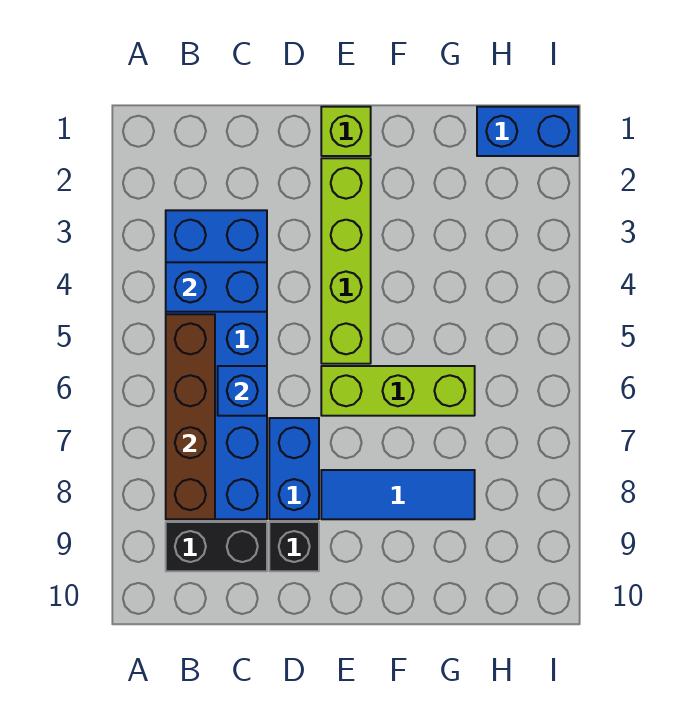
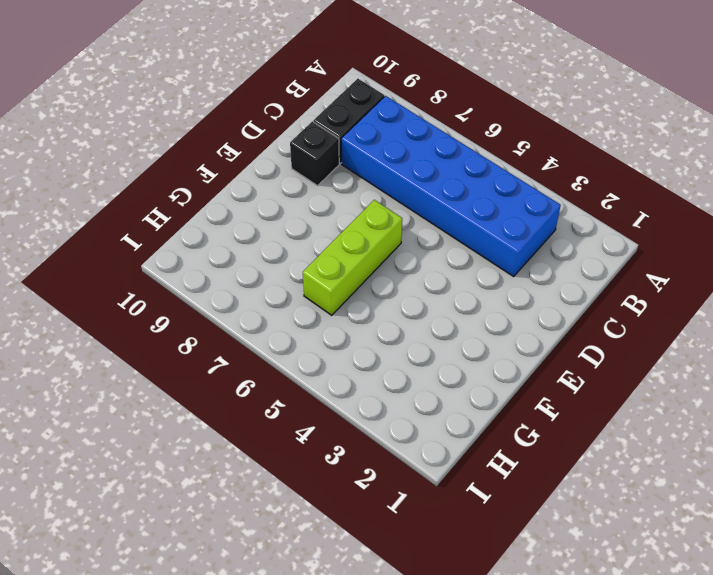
none -> blue 1x2 brick [269,418,319,519]
none -> lime 1x1 brick [321,107,371,156]
none -> lime 1x4 brick [321,158,371,364]

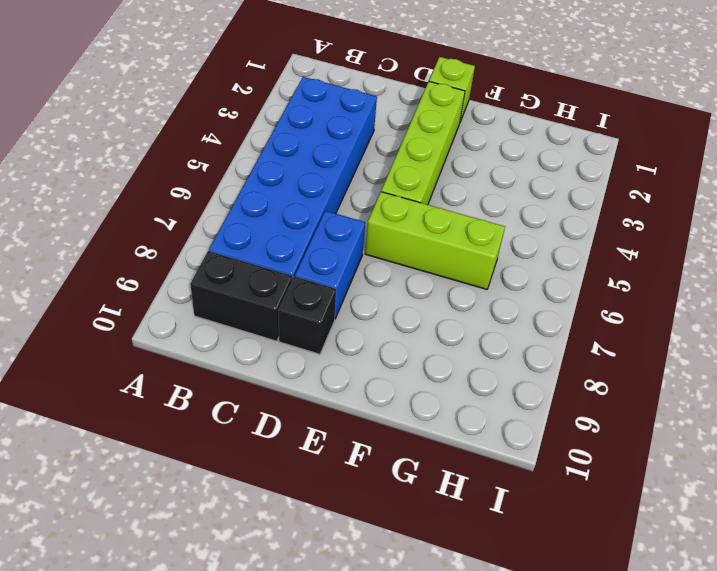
none -> blue 1x3 tile [321,470,475,519]
none -> blue 1x2 brick [477,107,578,156]
none -> blue 1x2 brick [166,262,267,312]

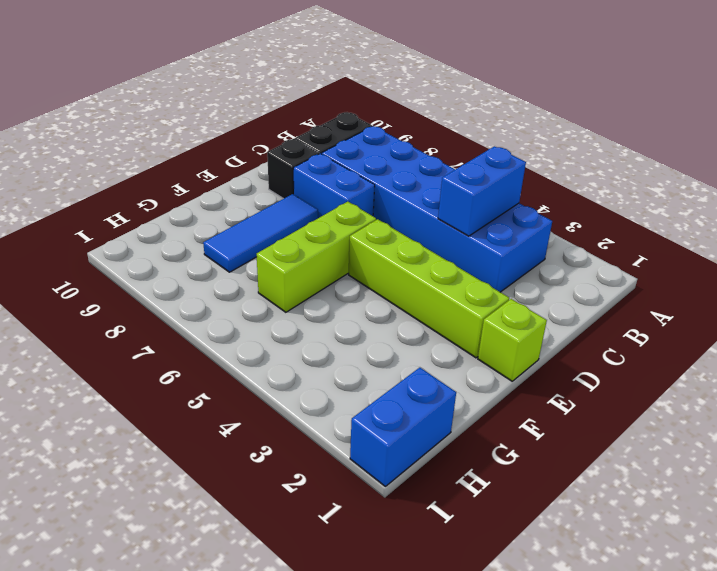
none -> brown 1x4 brick [166,314,215,519]
none -> blue 1x1 brick [218,366,267,416]

